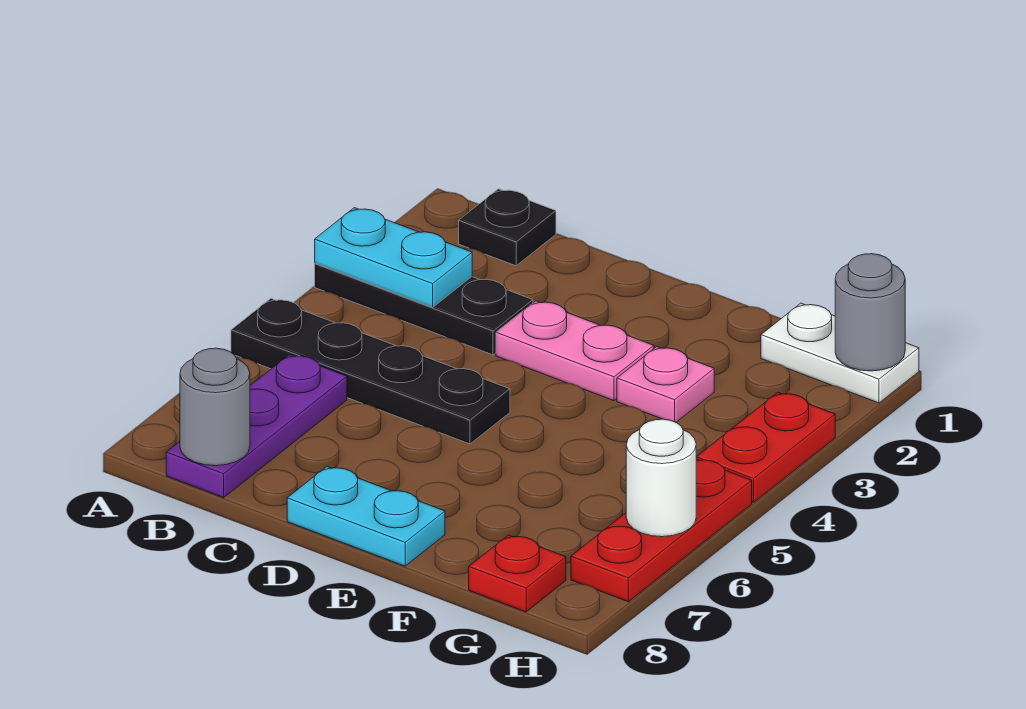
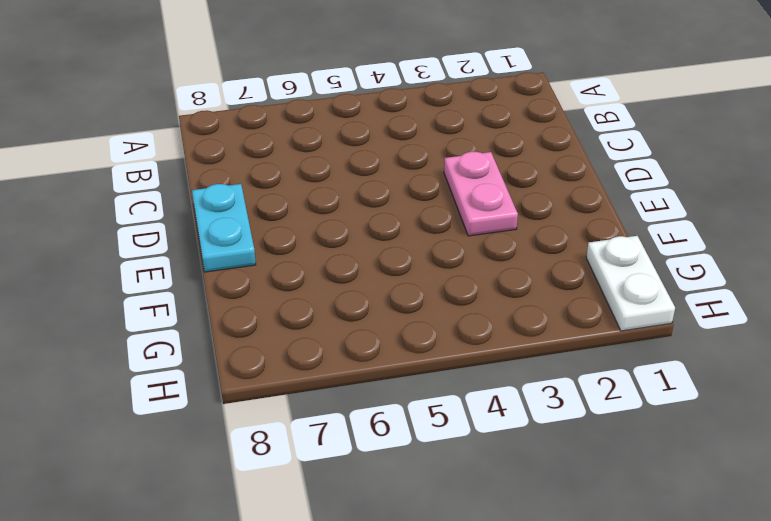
none -> black 1x3 plate [315,263,533,355]
none -> black 1x4 plate [231,299,510,444]
none -> black 1x1 plate [459,189,556,266]

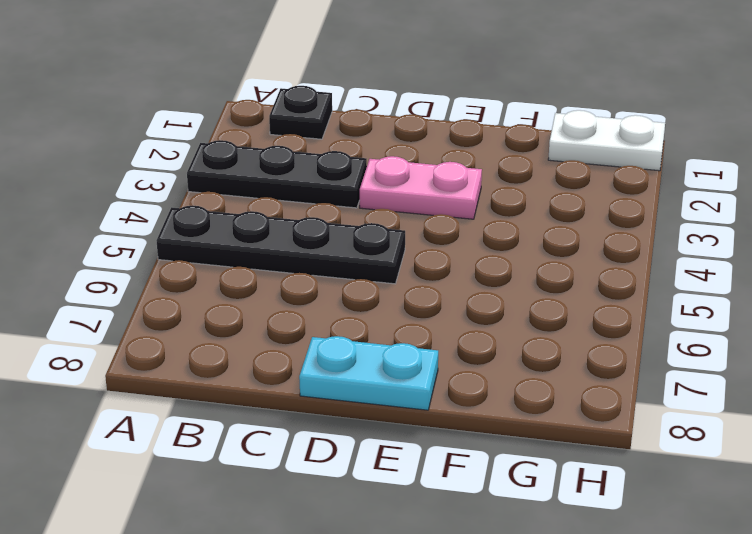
none -> purple 1x3 plate [166,354,347,498]
none -> pink 1x1 plate [617,347,714,422]
none -> red 1x1 plate [469,535,566,612]

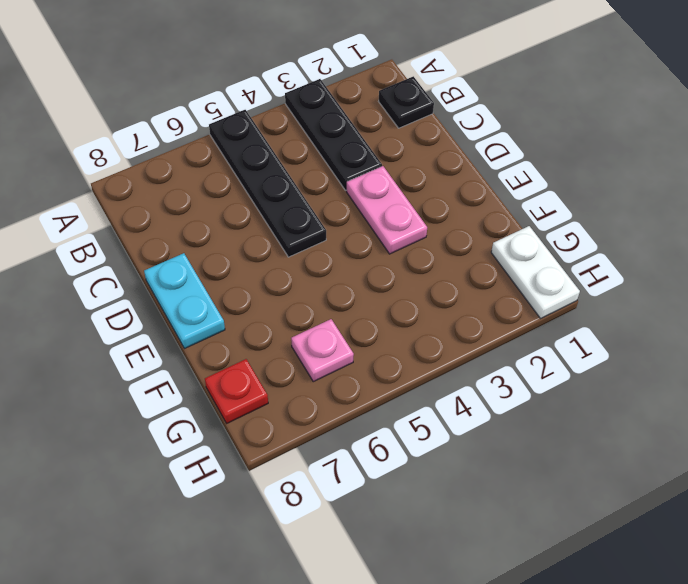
pink 1x1 plate [291,319,354,382] -> pink 1x1 plate moved to [617,347,714,422]
none -> purple 1x3 plate [166,354,347,498]
none -> red 1x2 plate [696,392,835,502]
none -> red 1x3 plate [571,459,752,602]

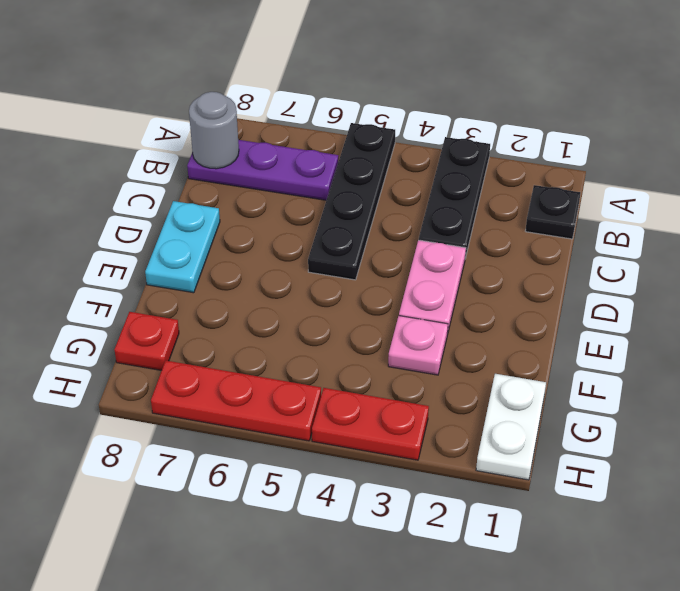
none -> cyan 1x2 plate [315,208,472,307]
none -> grey 1x1 round brick [835,254,905,371]
none -> white 1x1 round brick [626,419,696,537]

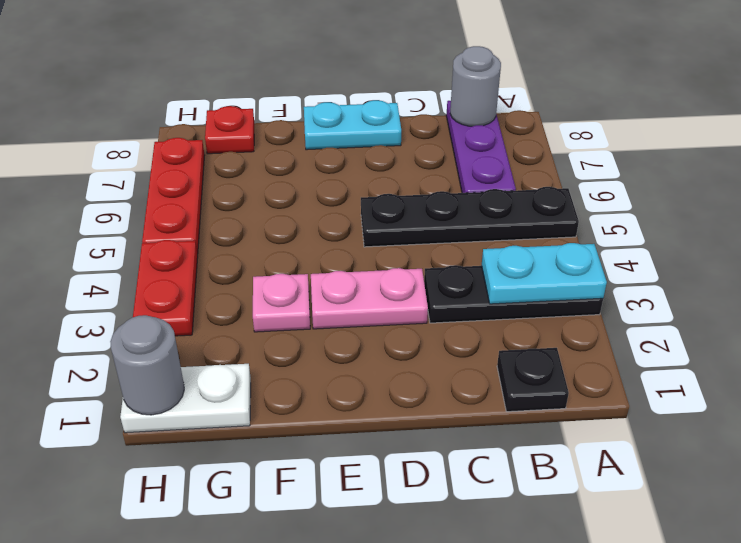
none -> white 1x1 round brick [626,419,696,537]

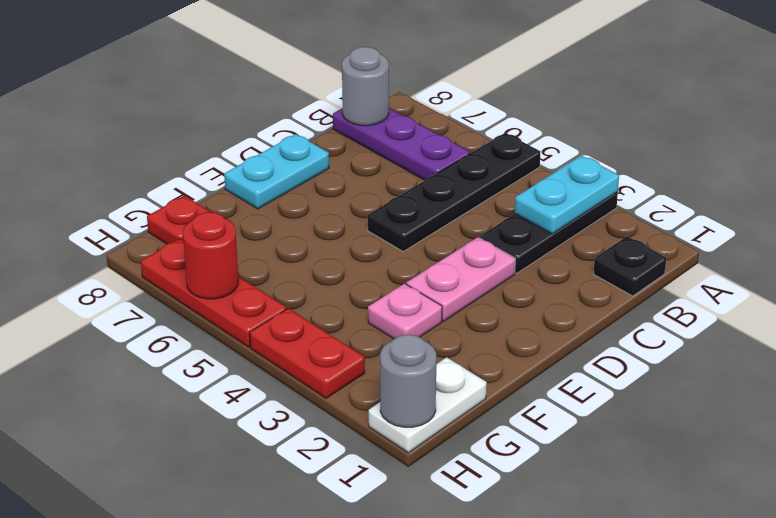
red 1x1 round brick [183,212,238,299] -> white 1x1 round brick [626,419,696,537]

